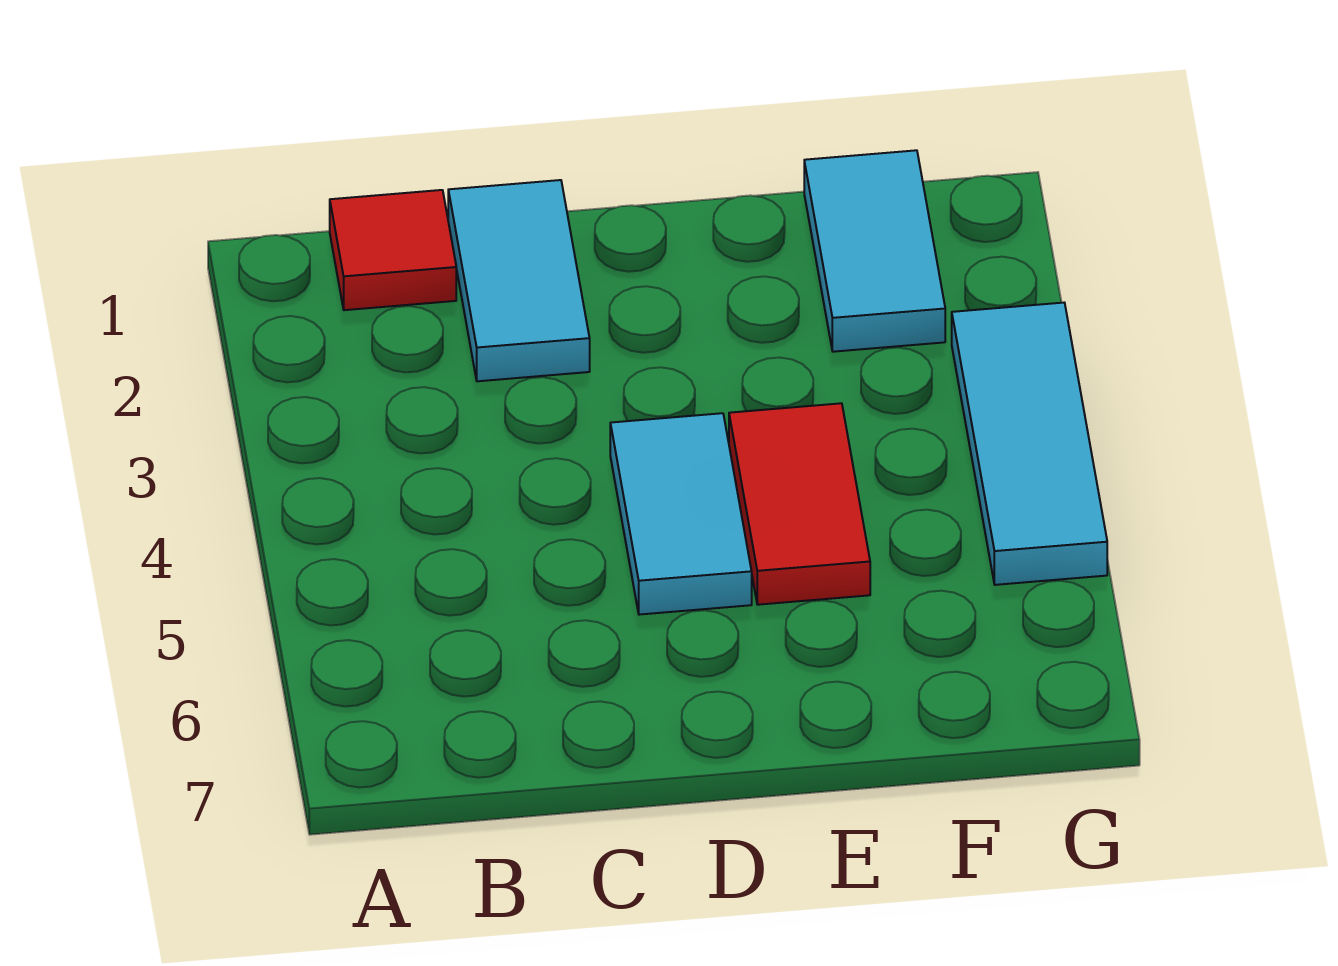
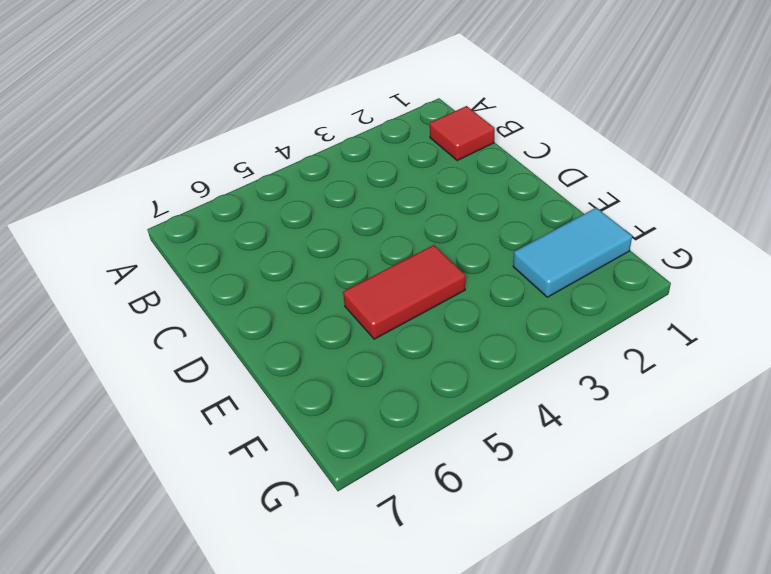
none -> cyan 1x2 tile [448,180,590,381]
none -> cyan 1x2 tile [610,413,752,615]

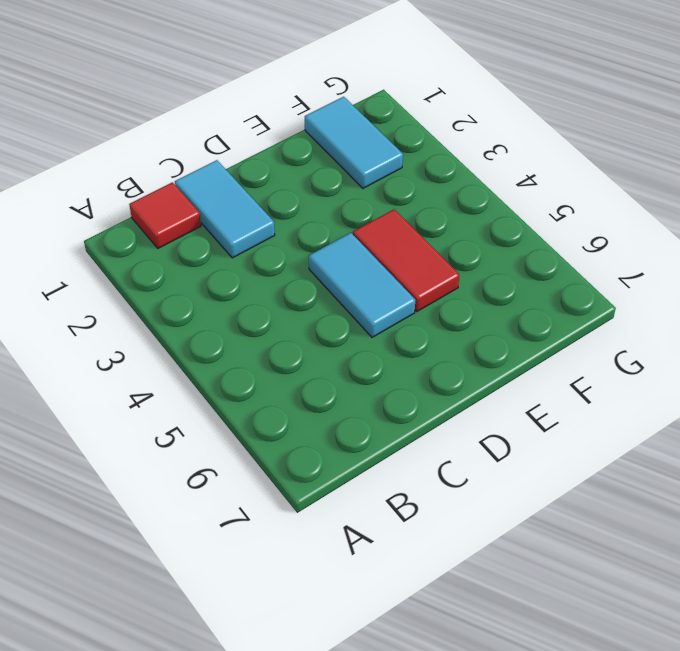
none -> cyan 1x3 tile [952,303,1107,585]

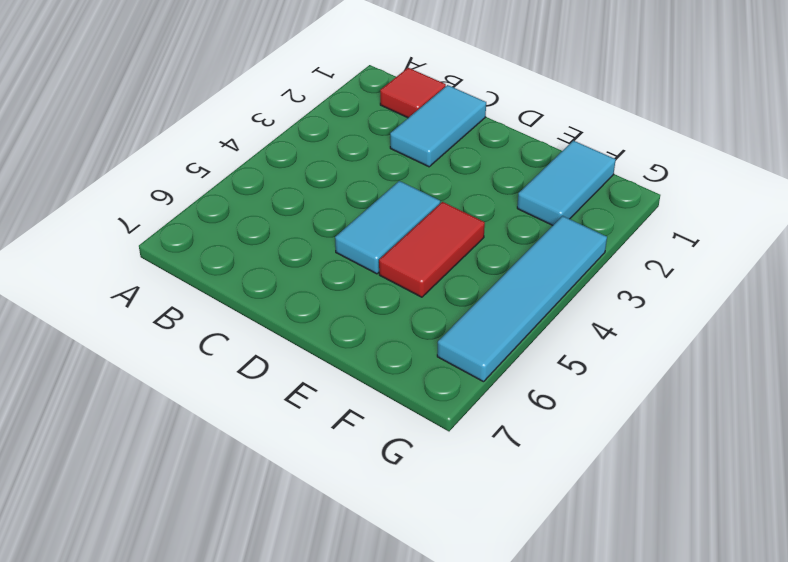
cyan 1x4 tile [437,216,607,382] -> cyan 1x3 tile [952,303,1107,585]

